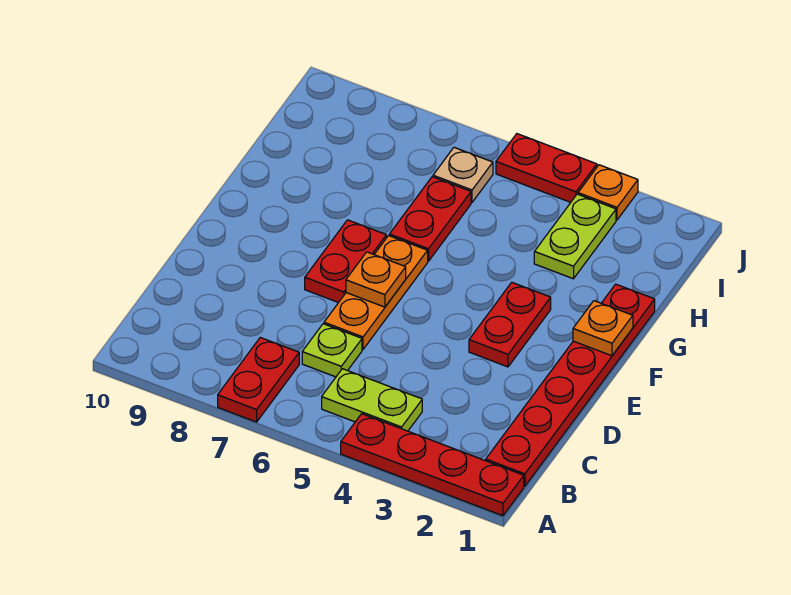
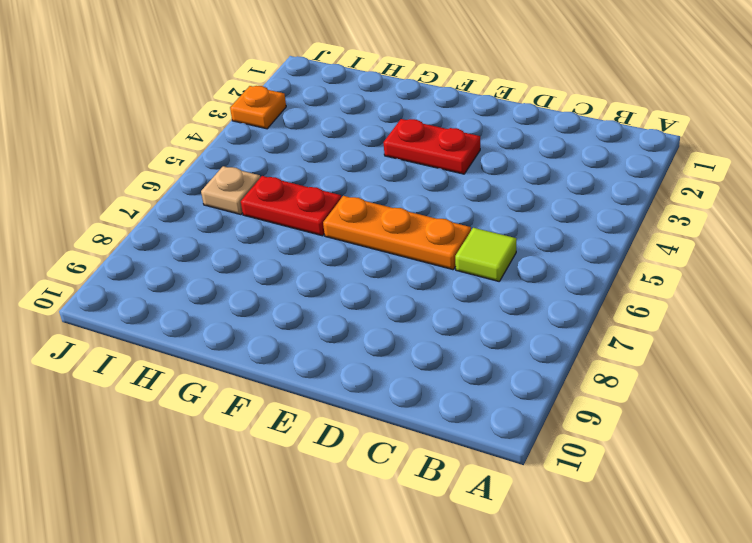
lime 1x1 tile [455,228,516,281] -> lime 1x1 plate [302,324,362,377]
none -> red 1x4 plate [341,414,524,516]
none -> red 1x2 plate [218,338,299,422]
none -> red 1x6 plate [486,284,655,486]

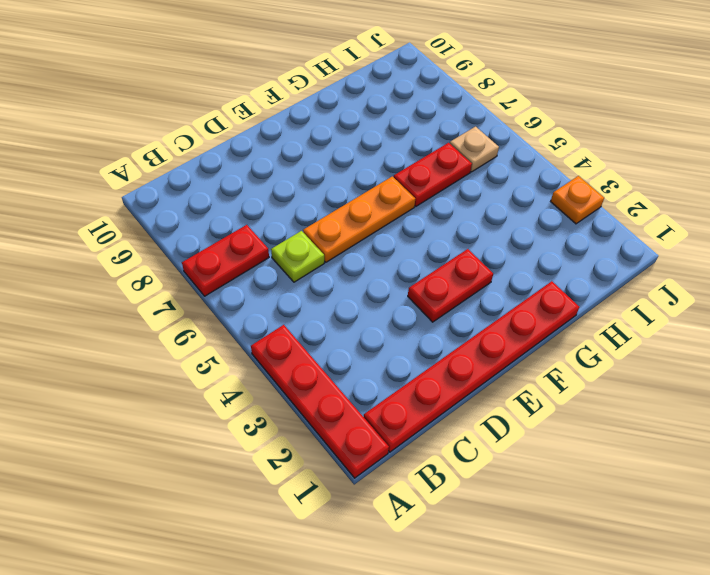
none -> lime 1x2 plate [322,369,422,431]
none -> red 1x2 plate [305,220,386,303]
none -> lime 1x2 plate [534,194,616,279]

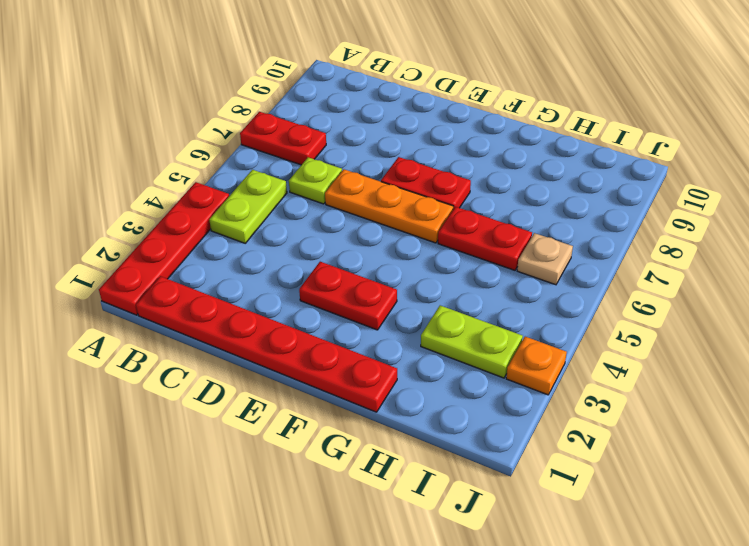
none -> red 1x2 plate [496,134,597,202]
none -> orange 1x1 plate [346,252,406,307]
none -> orange 1x1 plate [573,301,633,356]

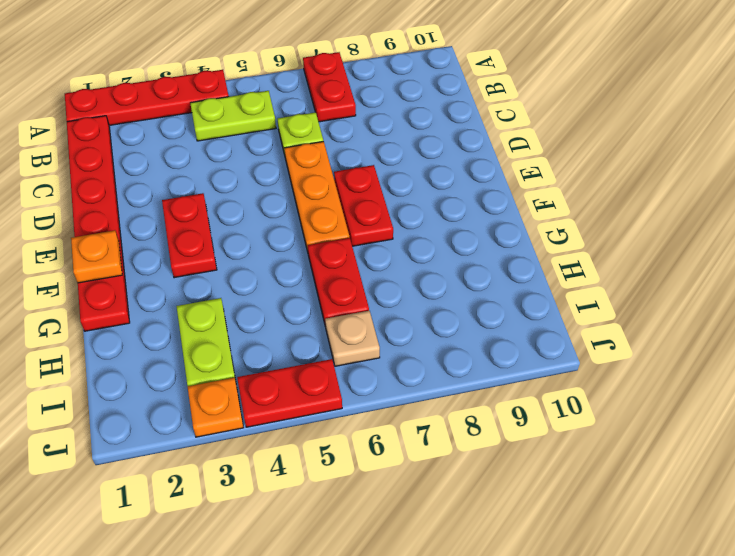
none -> orange 1x1 plate [346,252,406,307]

